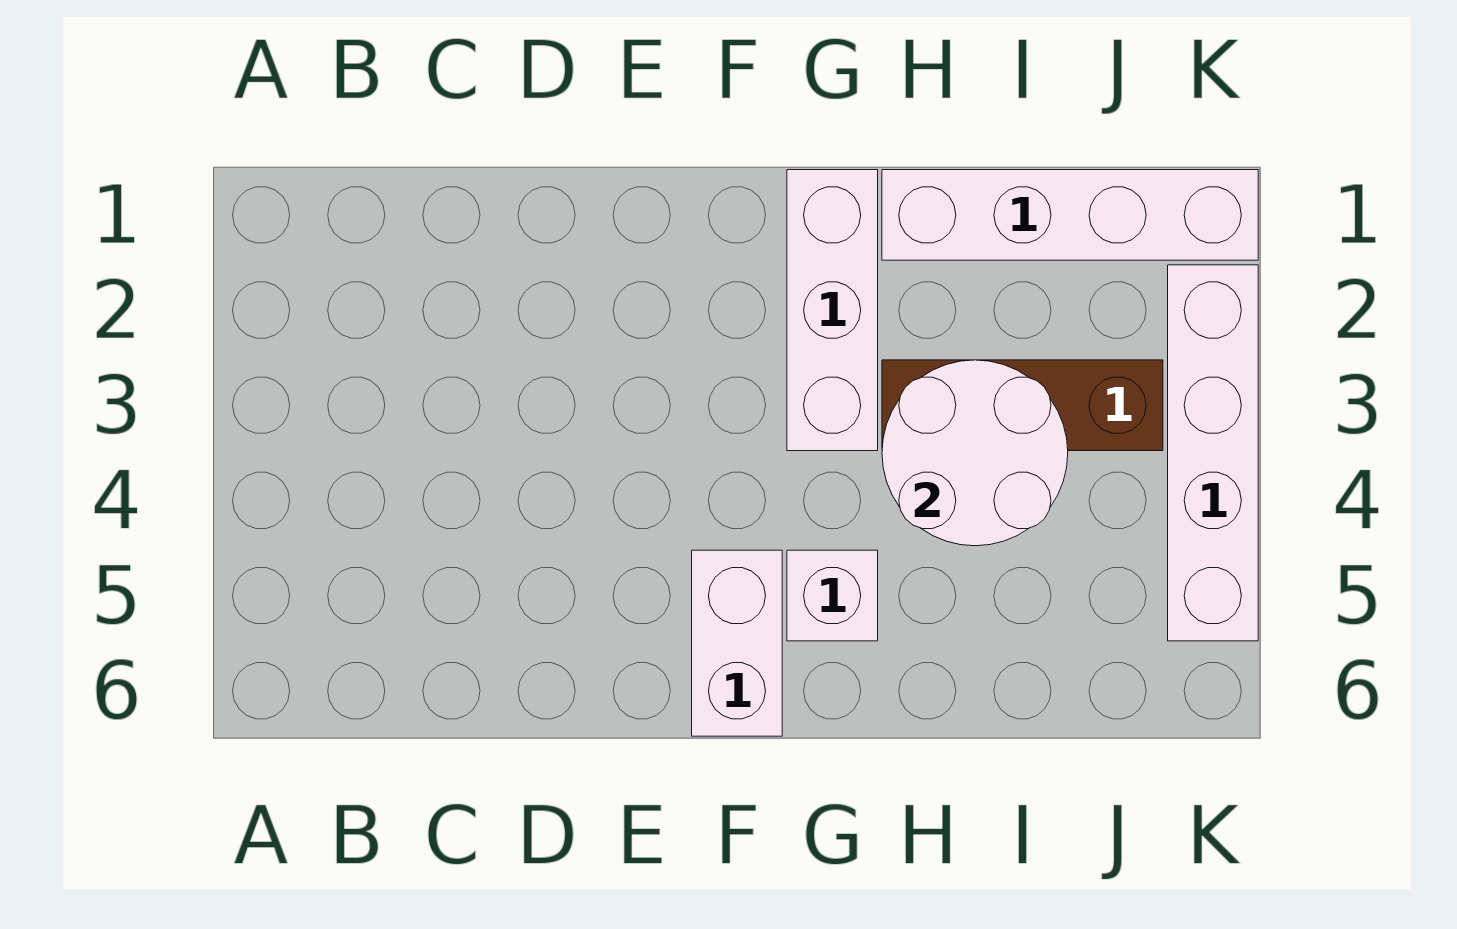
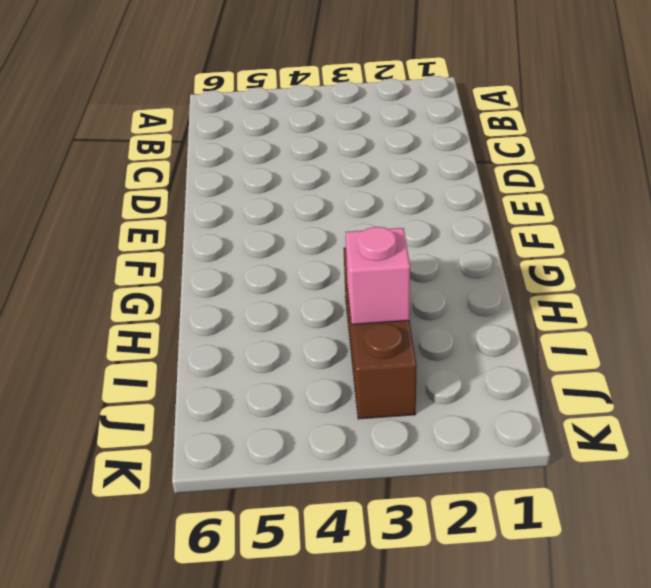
pink 1x1 brick [346,227,410,325] -> white 2x2 round brick [882,360,1068,546]
none -> white 1x2 brick [692,550,782,736]
none -> white 1x3 brick [787,170,878,451]

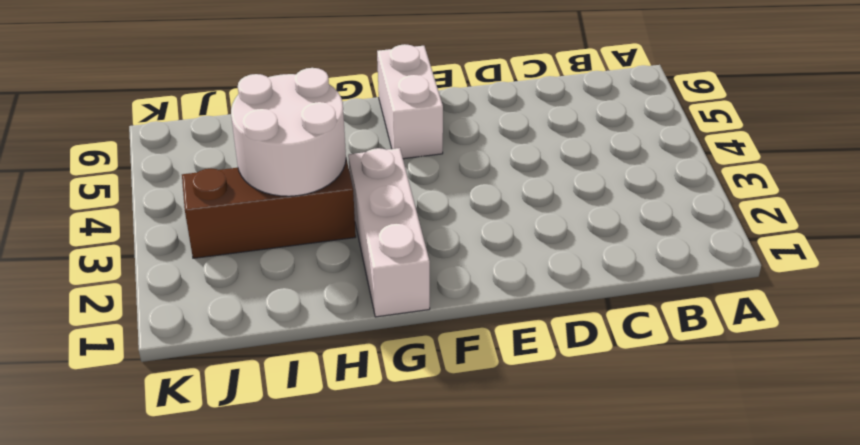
none -> white 1x1 brick [787,550,878,641]
none -> white 1x4 brick [882,170,1258,260]

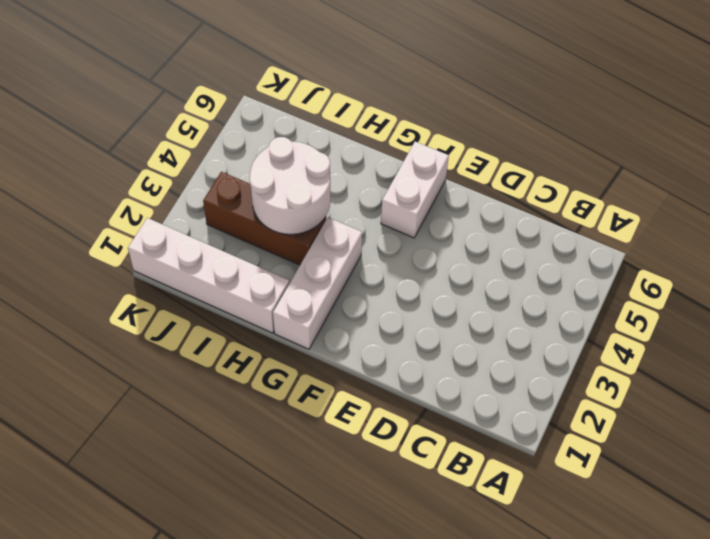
none -> white 1x1 brick [787,550,878,641]
none -> white 1x4 brick [1168,265,1258,641]

